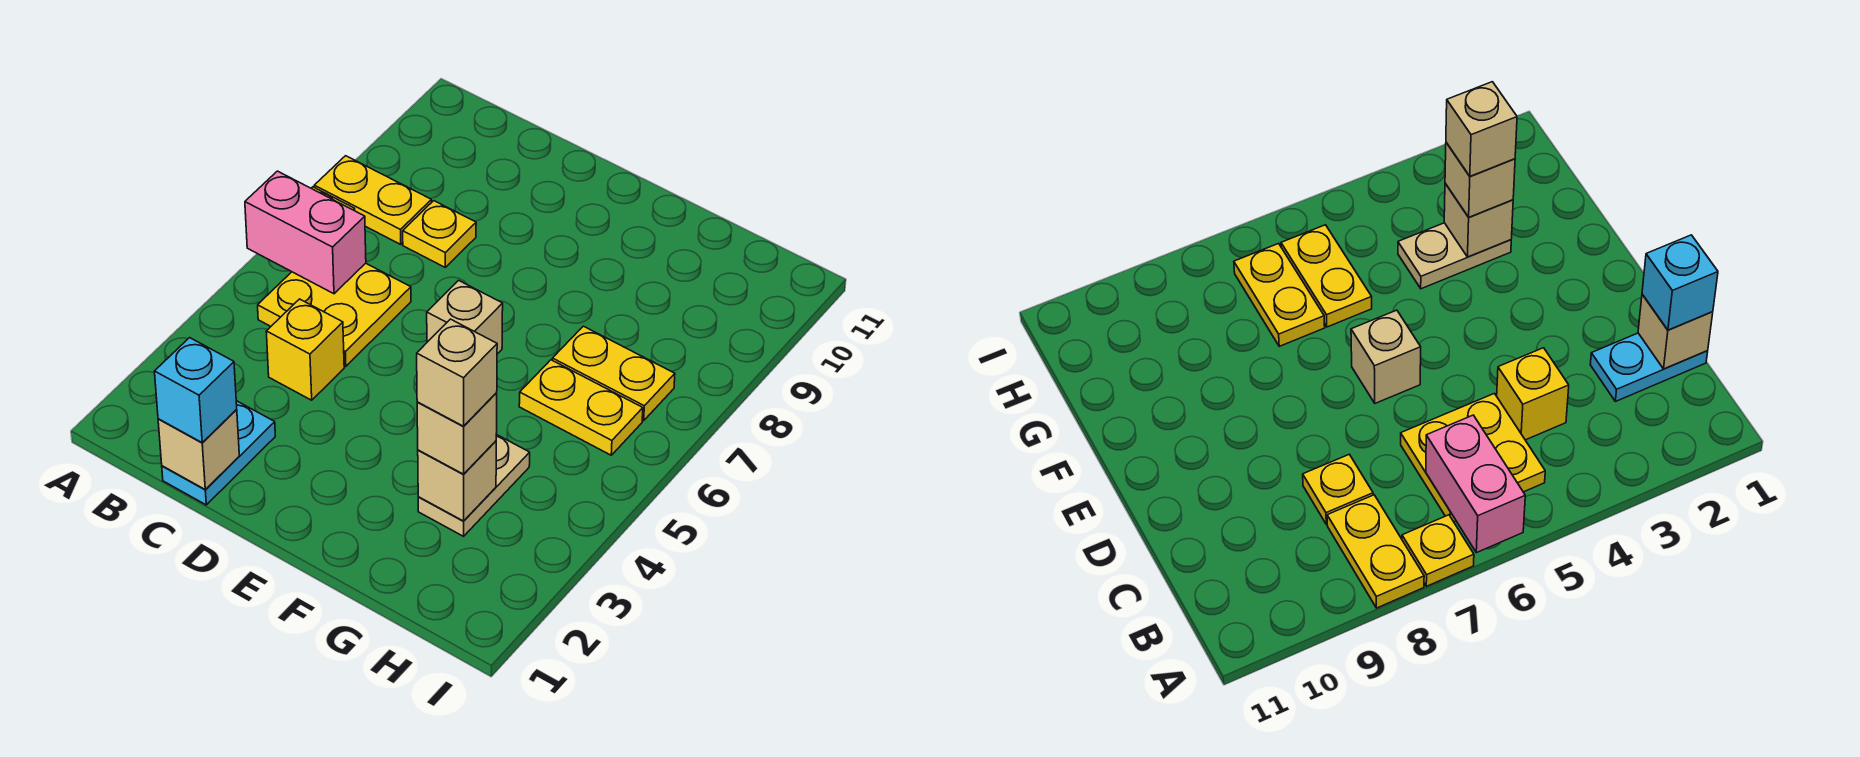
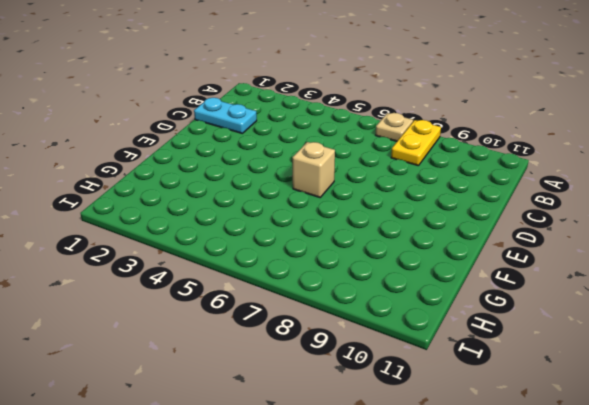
tan 1x1 plate [376,113,413,141] -> yellow 1x1 plate [1402,515,1474,586]
none -> yellow 2x2 plate [258,263,411,366]
none -> yellow 1x1 brick [266,299,344,400]
none -> yellow 1x1 plate [403,201,476,267]

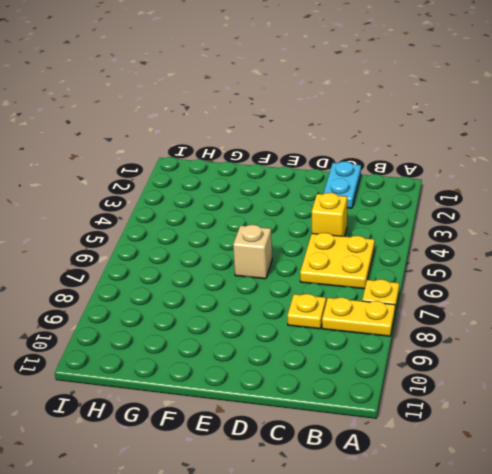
none -> tan 1x2 plate [418,434,530,536]
none -> yellow 1x2 plate [519,360,643,455]
none -> yellow 1x2 plate [552,326,675,421]

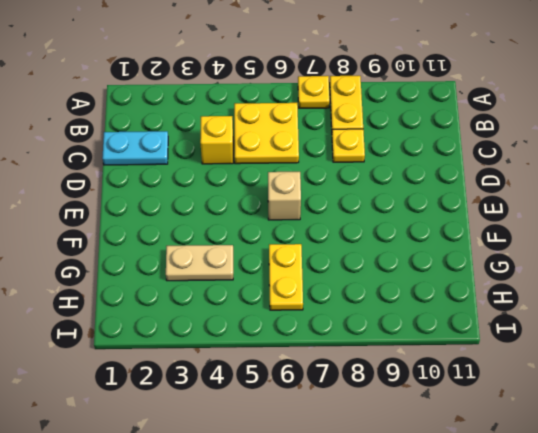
none -> yellow 1x2 plate [552,326,675,421]
none -> pink 1x2 brick [245,171,366,294]
none -> tan 1x1 brick [158,409,239,489]

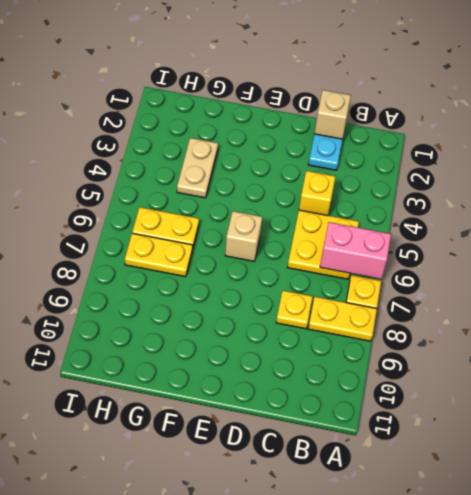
none -> tan 1x1 brick [418,441,496,521]
none -> cyan 1x1 brick [155,338,237,443]
none -> tan 1x1 brick [417,393,497,474]

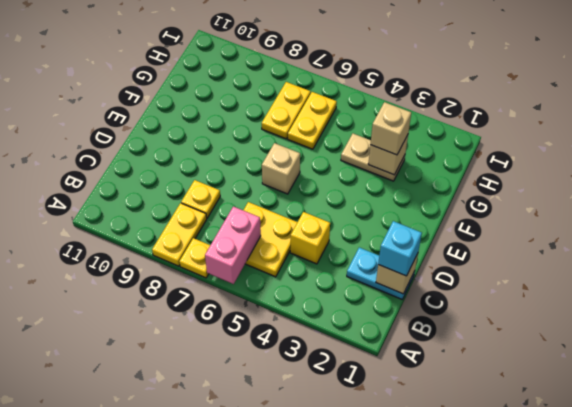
none -> tan 1x1 brick [417,319,497,426]

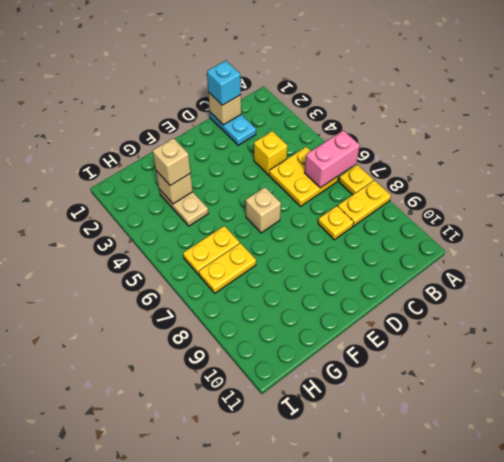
none -> tan 1x1 brick [417,319,497,426]

